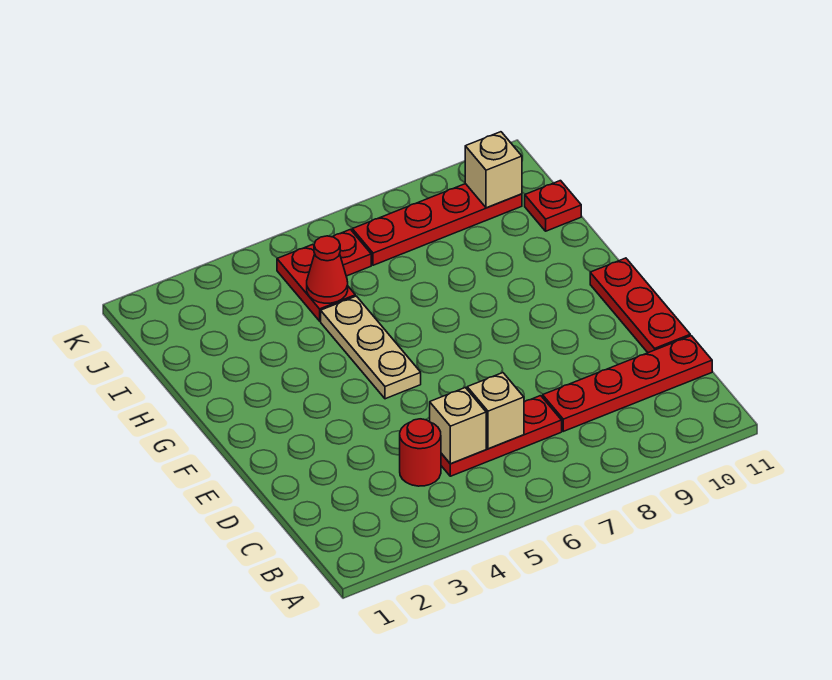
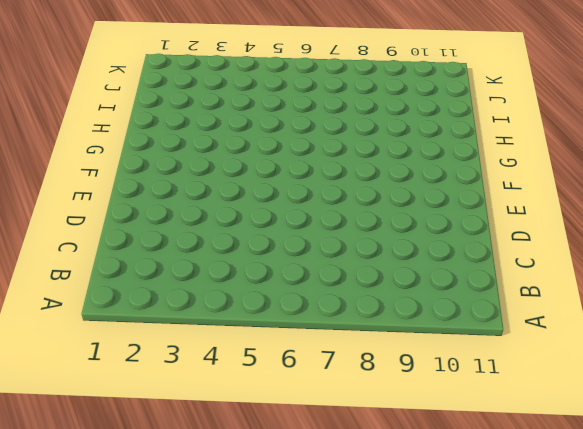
none -> red 1x1 round brick [400,419,441,486]
none -> red 1x3 plate [441,396,562,476]
none -> red 1x4 plate [543,336,712,431]

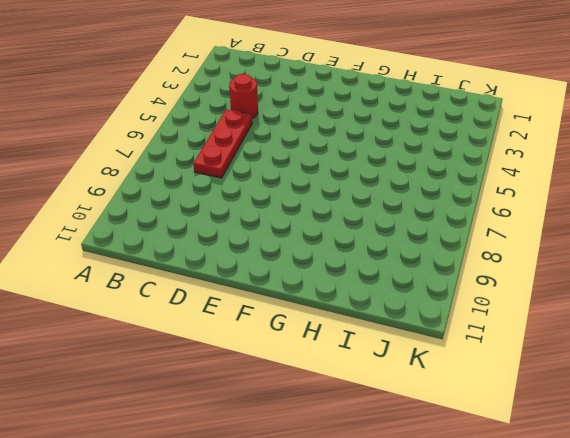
none -> red 1x4 plate [543,336,712,431]
none -> red 1x3 plate [590,258,690,353]
none -> tan 1x3 plate [321,296,421,399]

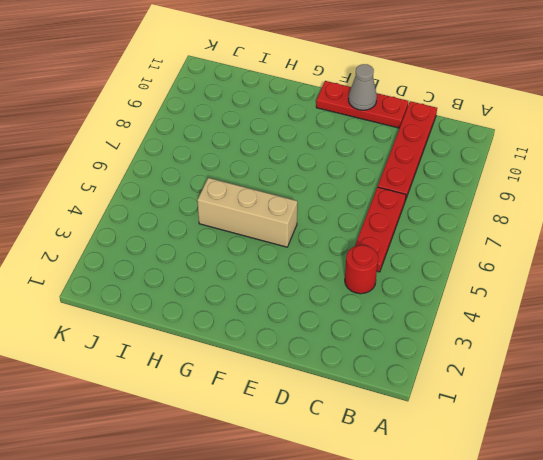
grey 1x1 cone [348,64,377,110] -> none
tan 1x3 brick [197,178,297,247] -> tan 1x3 plate [321,296,421,399]
none -> red 1x2 plate [277,244,355,321]
none -> red 1x1 plate [525,181,581,231]
none -> red 1x1 plate [333,229,371,276]

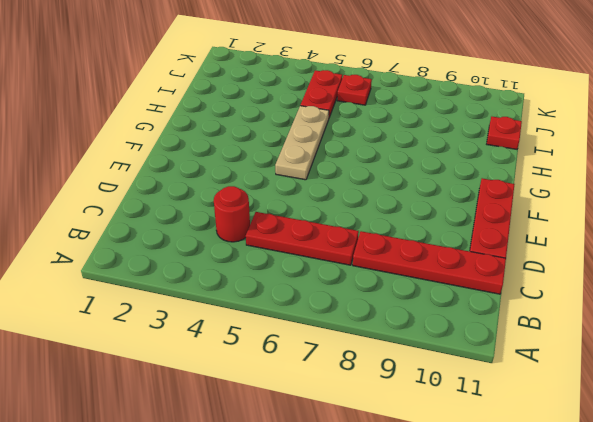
none -> red 1x4 plate [352,184,522,265]
none -> tan 1x1 brick [430,388,486,464]
none -> tan 1x1 brick [467,373,524,449]

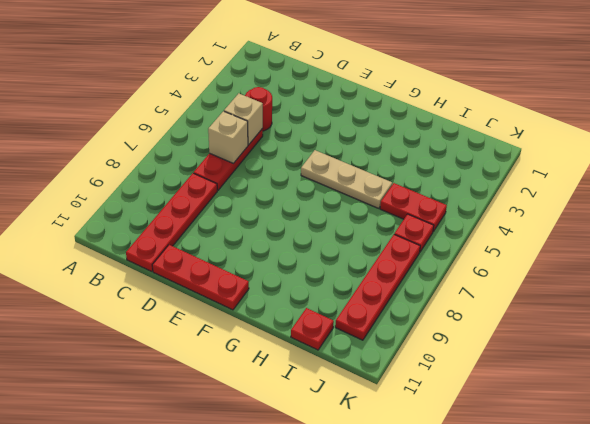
none -> red 1x1 cone [307,236,348,303]
none -> tan 1x1 brick [465,132,522,208]

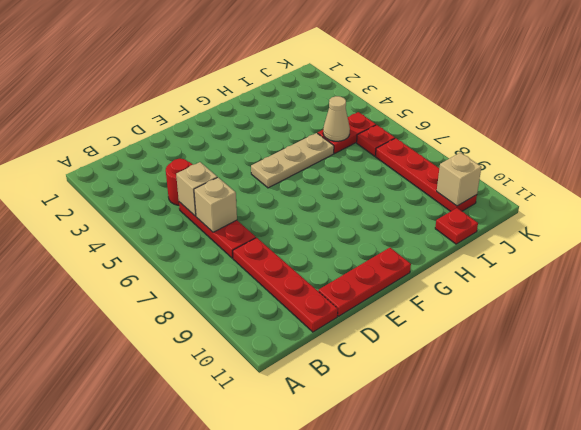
tan 1x1 cone [323,96,350,141] -> red 1x1 cone [307,236,348,303]

